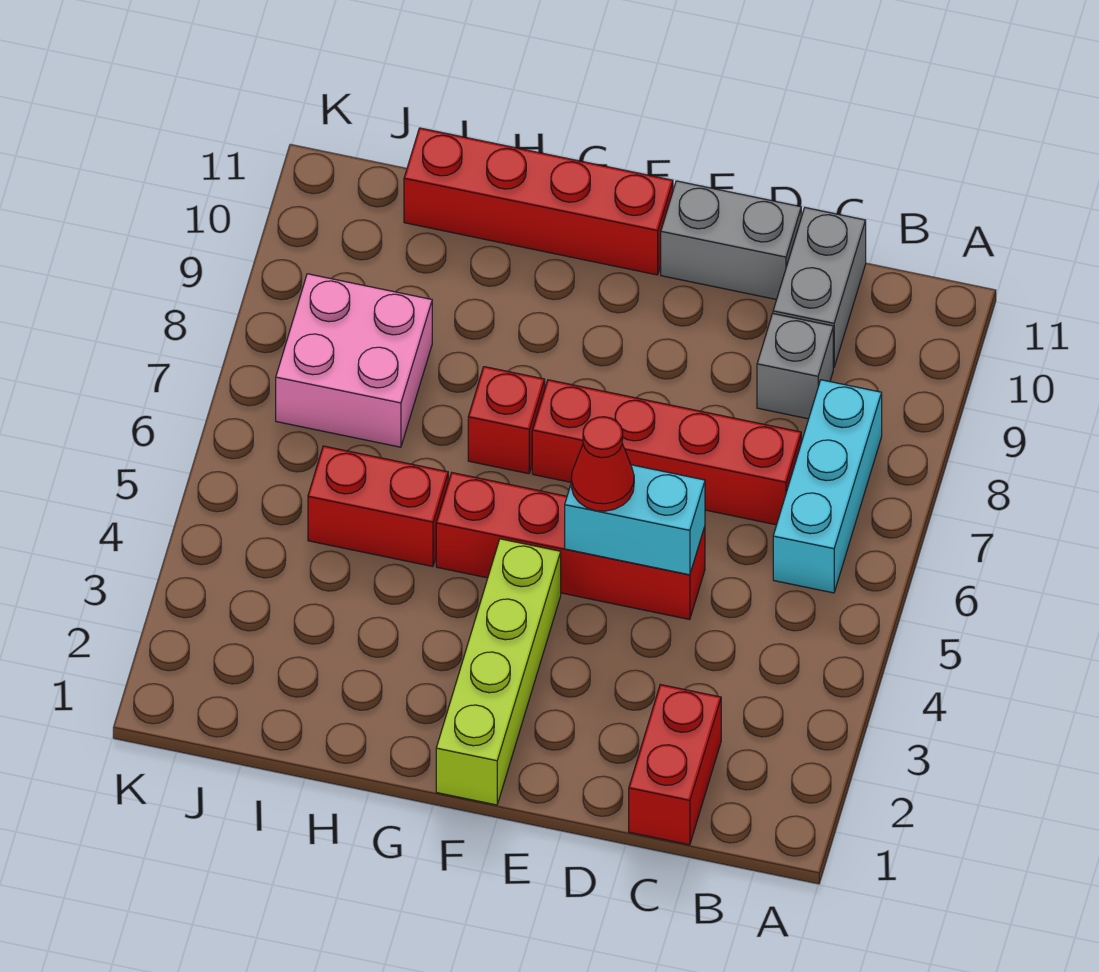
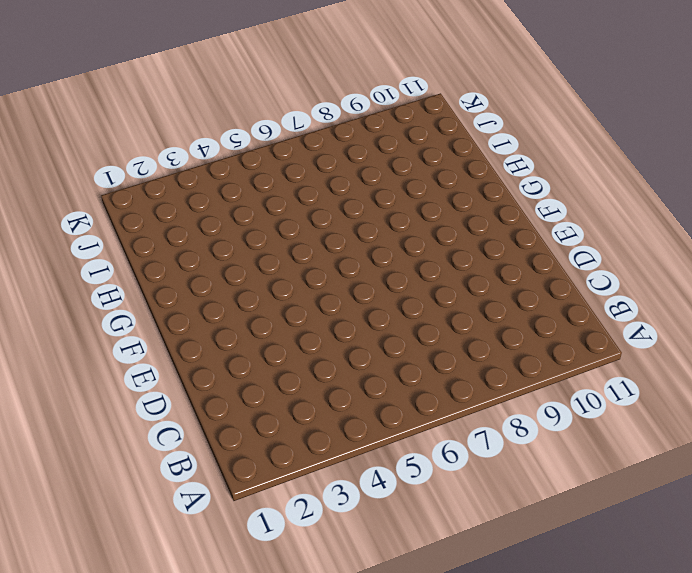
none -> cyan 1x3 brick [773,380,882,593]
none -> red 1x2 brick [629,685,721,845]
none -> red 1x4 brick [532,380,801,525]

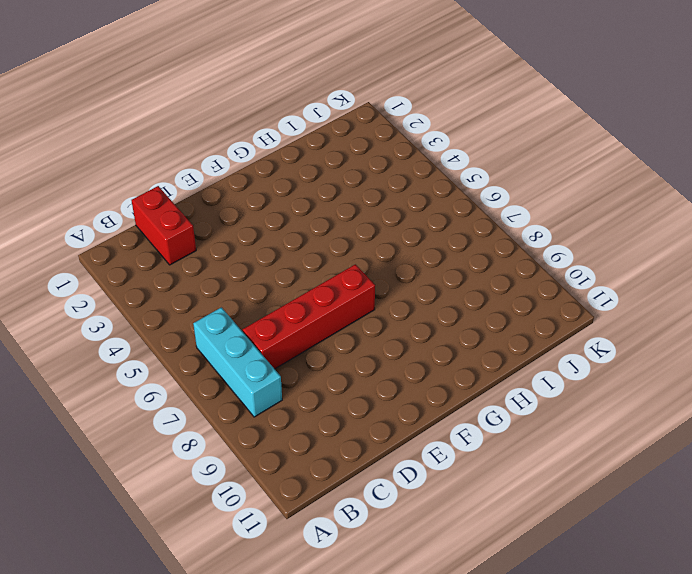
none -> grey 1x1 brick [757,314,833,419]
none -> grey 1x2 brick [773,208,866,368]
none -> red 1x4 brick [436,473,705,620]

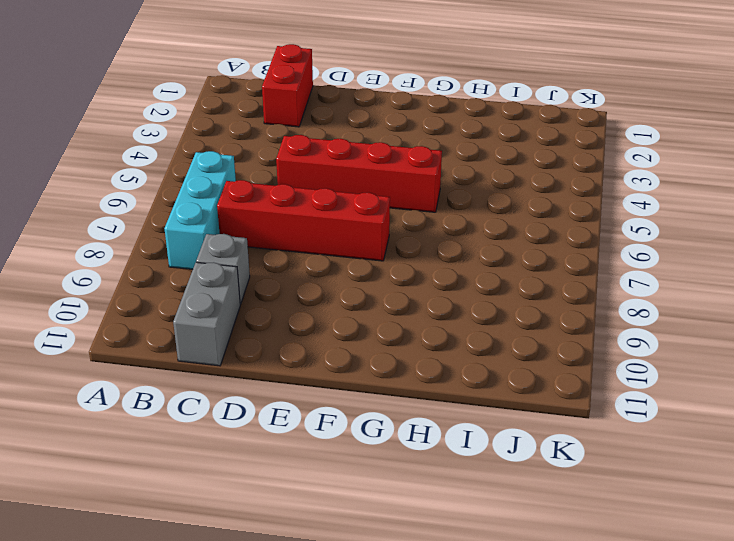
none -> grey 1x2 brick [661,181,801,299]
none -> lime 1x4 brick [436,539,561,805]
none -> red 1x4 brick [404,128,673,275]

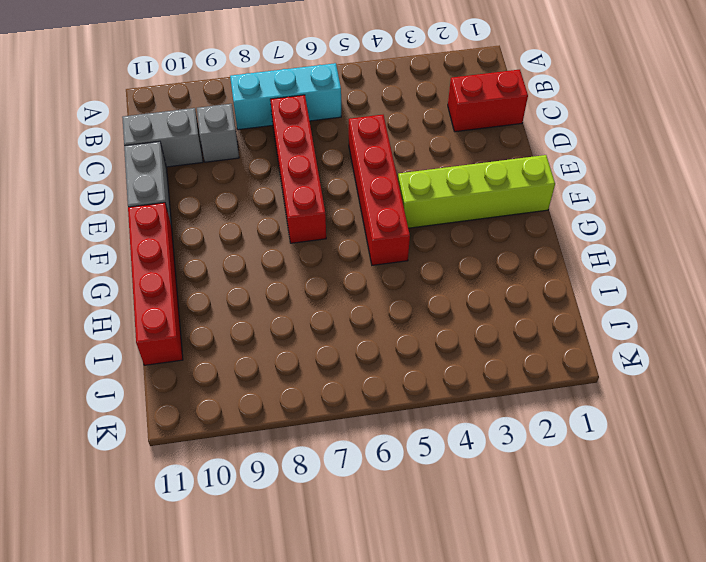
none -> red 1x1 brick [468,367,545,474]
none -> red 1x2 brick [308,446,448,566]
none -> pink 2x2 brick [276,274,432,447]

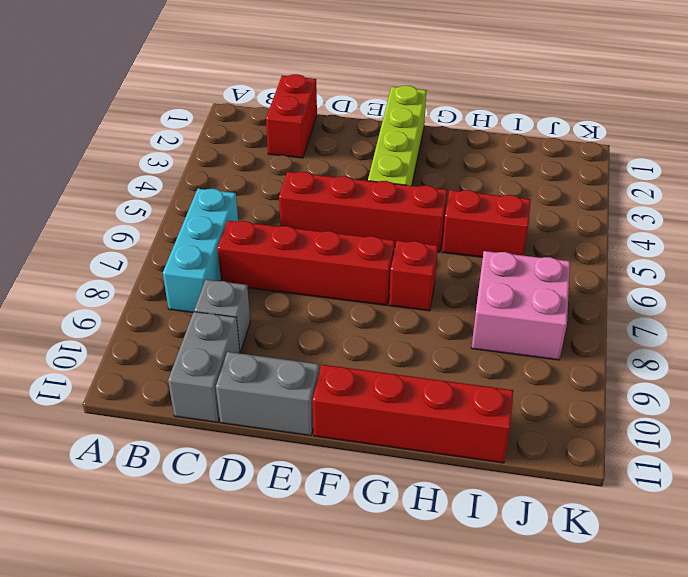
none -> cyan 1x2 brick [565,465,705,575]
none -> red 1x1 cone [571,417,634,511]

